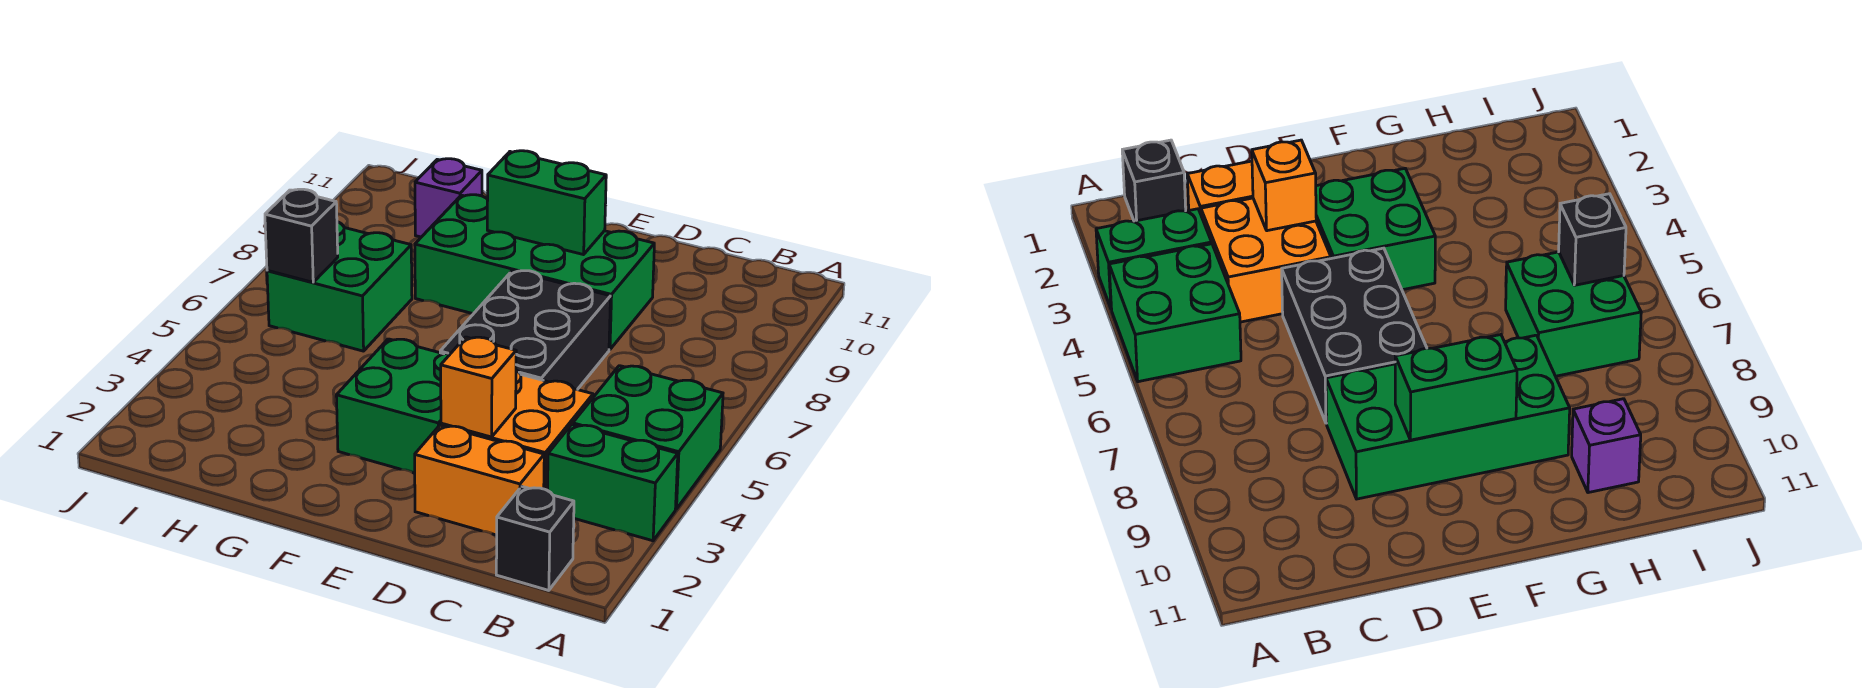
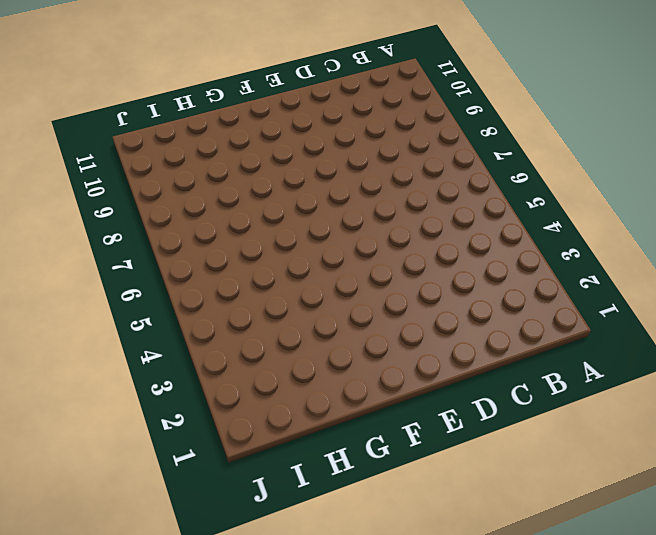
none -> green 1x2 brick [548,424,678,541]
none -> green 2x2 brick [573,366,723,509]
none -> black 1x1 brick [496,486,574,590]

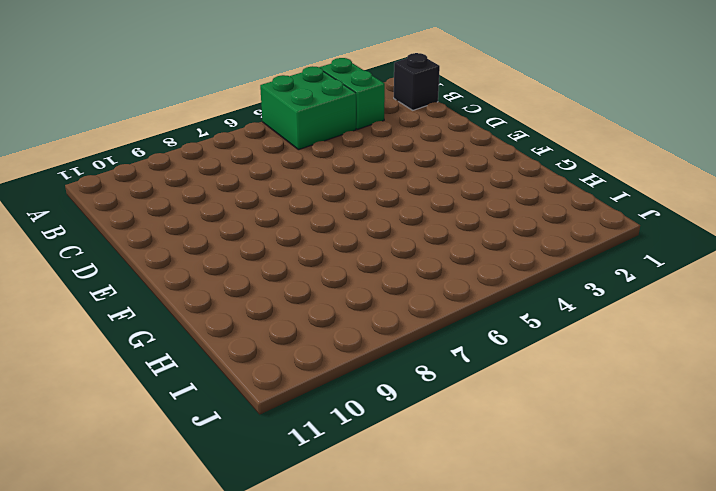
none -> orange 1x2 brick [414,425,544,535]
none -> orange 2x2 brick [441,370,593,490]
none -> black 2x3 brick [440,271,610,390]

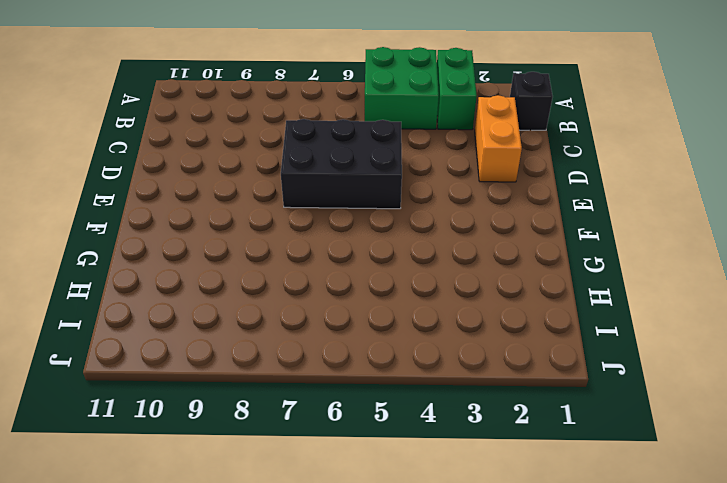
none -> orange 2x2 brick [441,370,593,490]
none -> green 2x4 brick [415,195,654,350]
none -> green 2x2 brick [336,339,451,473]

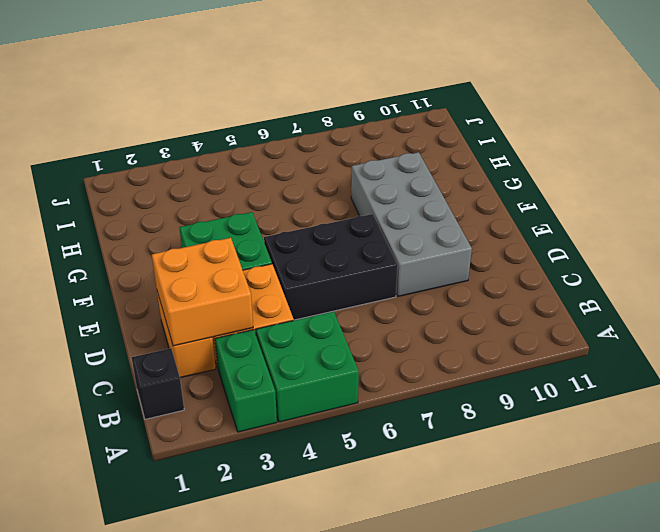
orange 2x2 brick [152,238,253,346] -> orange 1x1 brick [441,337,516,437]
grey 2x4 brick [351,152,472,296] -> green 2x4 brick [415,195,654,350]
none -> green 2x2 brick [267,222,412,351]
none -> purple 1x1 brick [415,159,482,237]
none -> green 1x2 brick [487,151,606,255]

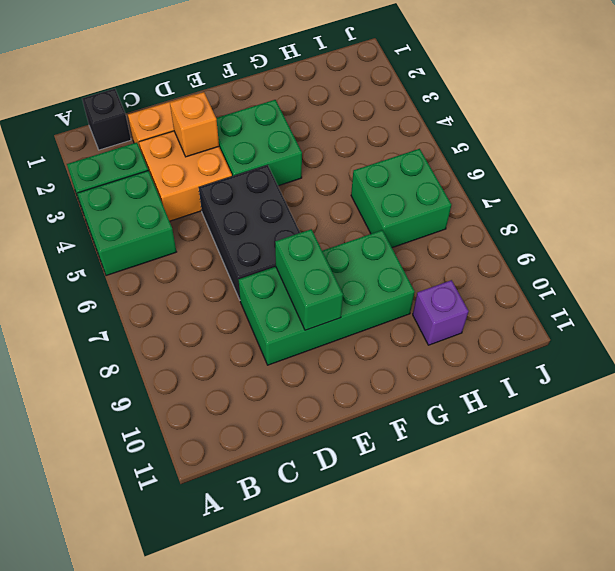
green 1x2 brick [275,229,343,330] -> green 1x2 brick turned to [487,151,606,255]
none -> black 1x1 brick [265,189,338,282]

